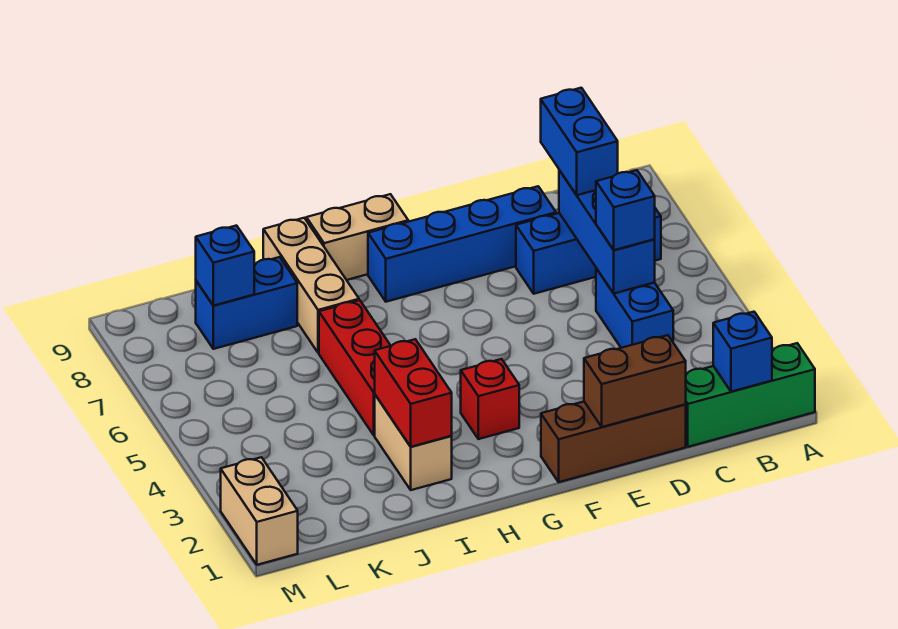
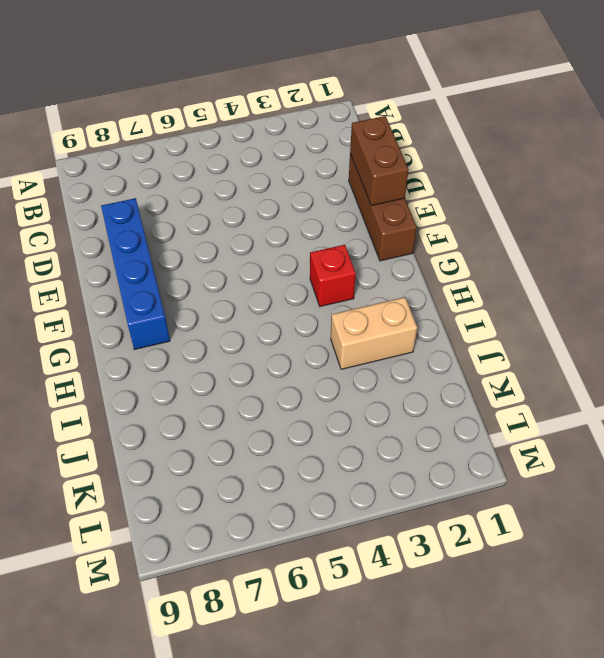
none -> green 1x3 brick [685,343,815,447]
none -> blue 1x3 brick [516,208,661,294]
none -> blue 1x2 brick [596,268,673,348]

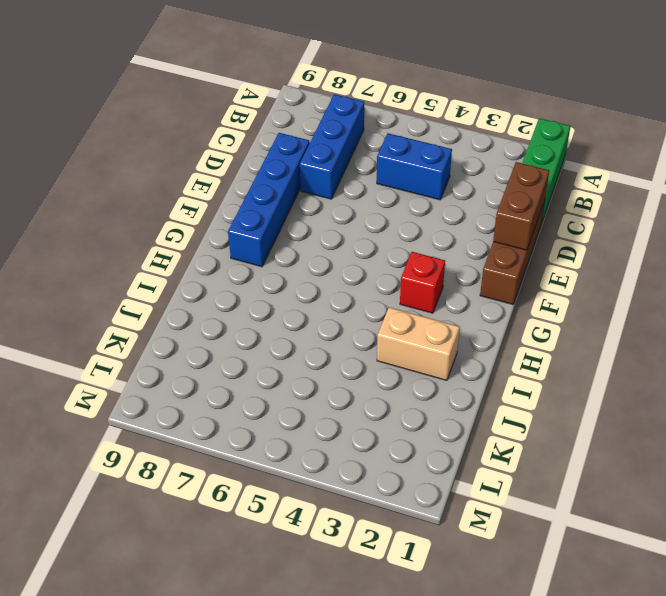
none -> tan 1x2 brick [306,194,408,280]
none -> red 1x3 brick [319,300,391,435]
none -> tan 1x3 brick [263,218,359,353]

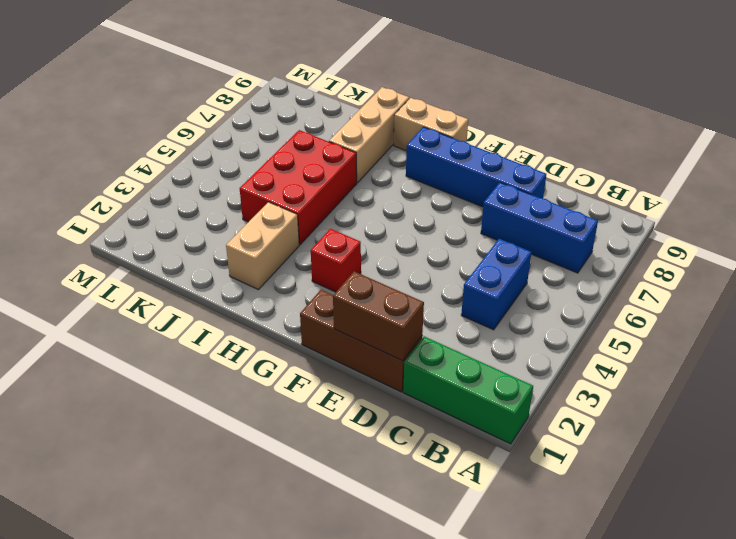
red 2x3 brick [240,130,357,244] -> red 1x3 brick [319,300,391,435]
none -> blue 1x2 brick [196,257,297,349]
none -> tan 1x2 brick [221,457,298,565]
none -> blue 1x1 brick [713,312,772,392]

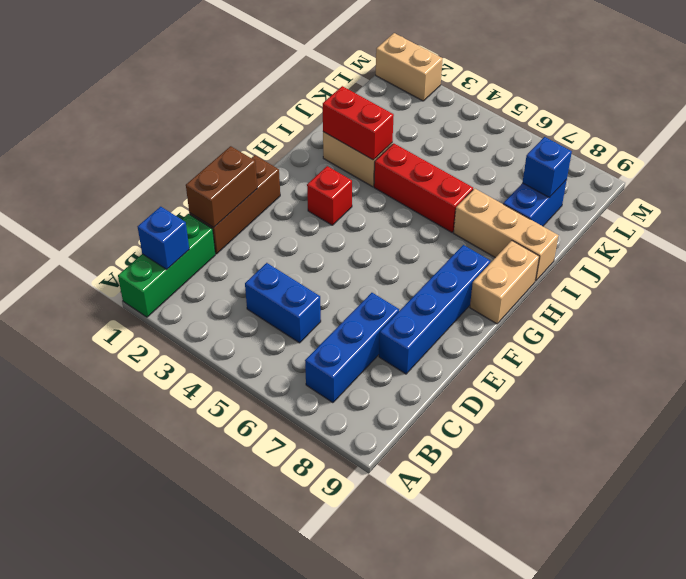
none -> blue 1x3 brick [559,170,655,294]
none -> blue 1x1 brick [596,170,655,250]
none -> blue 1x2 brick [541,88,618,195]

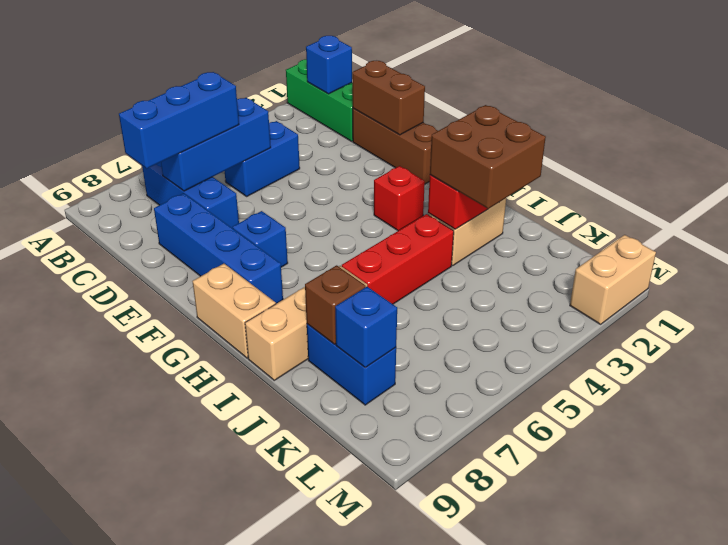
blue 1x3 brick [119,72,239,169] -> blue 1x2 brick [541,88,618,195]
blue 1x1 brick [233,211,288,267] -> blue 1x1 brick moved to [596,170,655,250]
brown 2x2 brick [430,105,546,209] -> none
brown 1x1 brick [305,265,366,344] -> none

